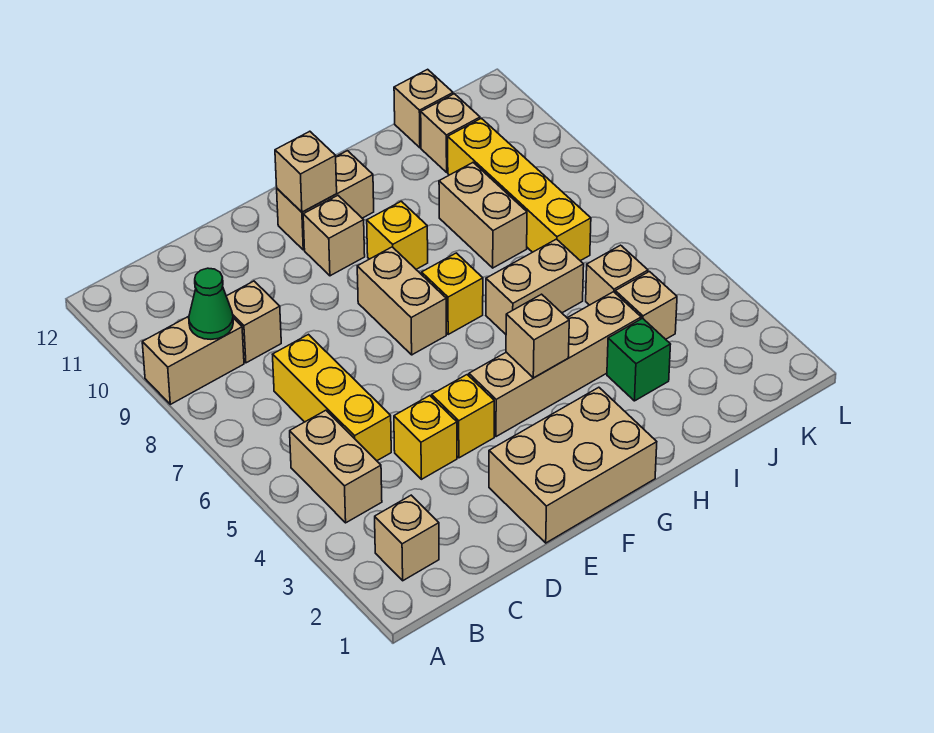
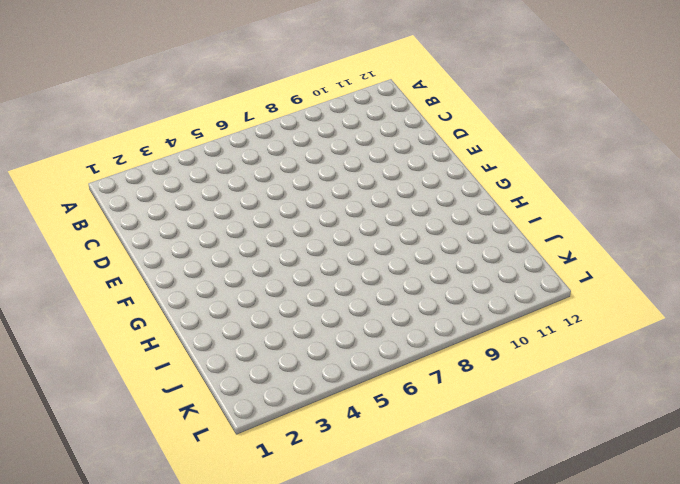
none -> tan 1x2 brick [142,316,244,404]
none -> tan 1x1 brick [375,495,439,581]
none -> tan 1x2 brick [290,410,382,523]

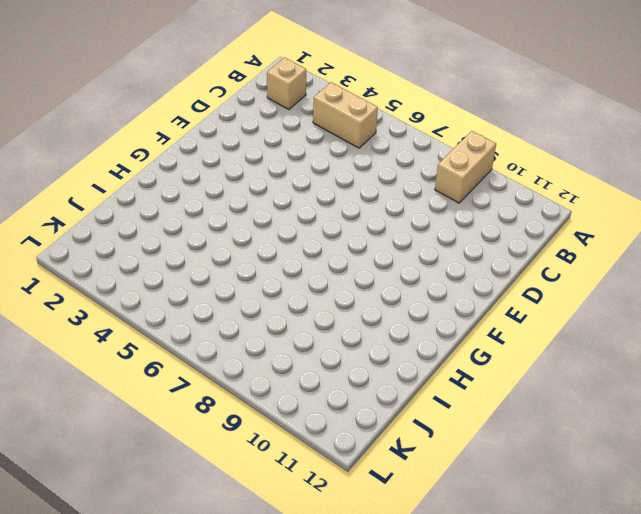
none -> yellow 1x3 brick [272,334,391,461]
none -> tan 1x1 brick [226,281,281,363]
none -> yellow 1x1 brick [394,396,457,479]

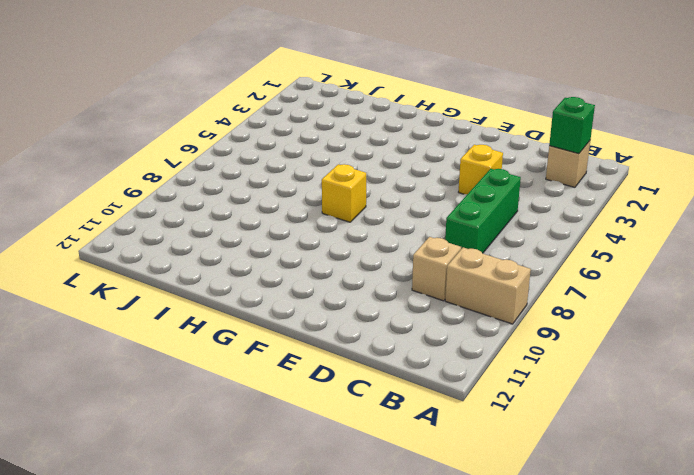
green 1x1 brick [549,97,595,154] -> green 1x1 brick moved to [607,318,671,401]
green 1x3 brick [445,169,521,253] -> yellow 1x3 brick [272,334,391,461]
none -> tan 1x2 brick [290,410,382,523]
none -> tan 2x3 brick [489,387,657,543]
none -> yellow 1x1 brick [432,375,494,458]

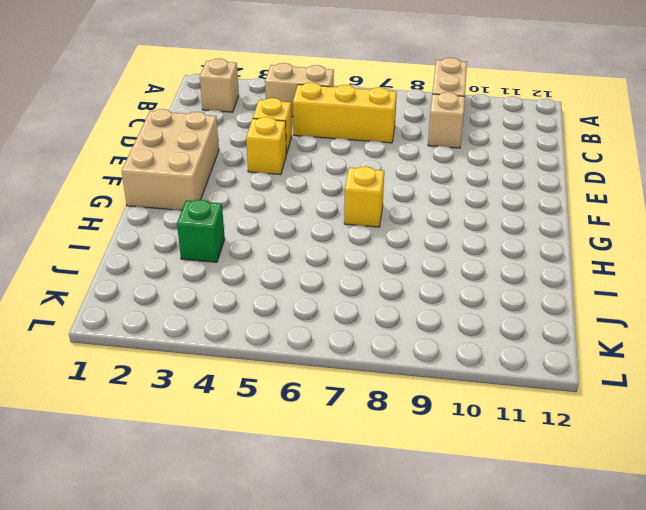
none -> tan 1x4 brick [469,292,641,437]
none -> tan 1x2 brick [357,247,446,355]
none -> tan 1x1 brick [303,195,365,276]

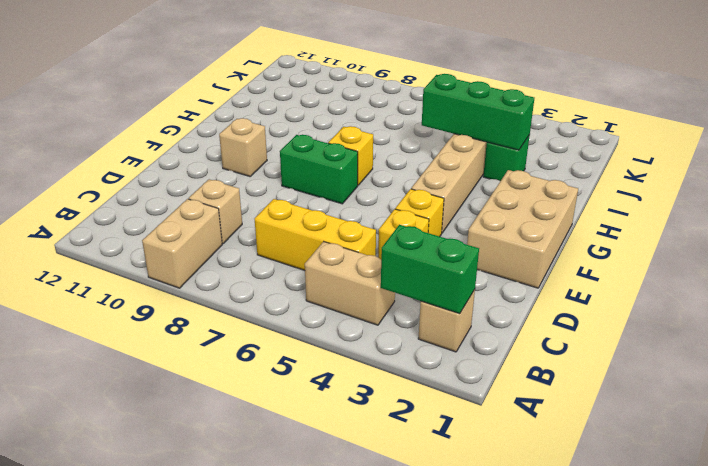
green 1x2 brick [381,225,479,314] -> none
green 1x2 brick [280,135,358,204] -> tan 1x2 brick [357,247,446,355]
green 1x3 brick [422,74,534,150] -> none
none -> tan 1x2 brick [277,151,374,250]
none -> yellow 1x1 brick [367,201,428,269]
none -> tan 1x2 brick [486,239,584,334]

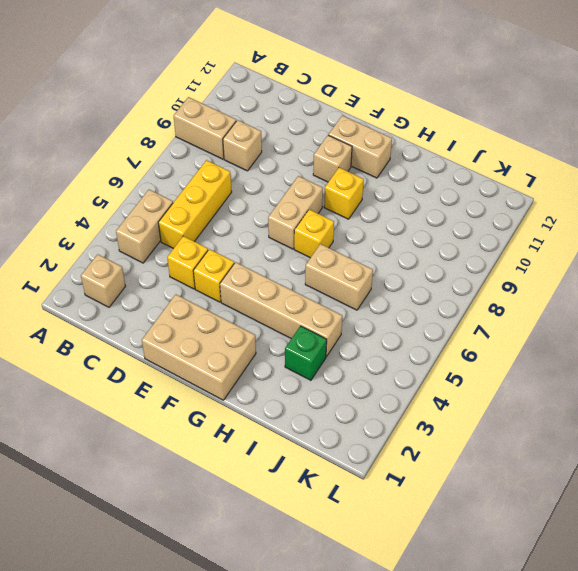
none -> tan 1x2 brick [439,163,527,268]
none -> tan 1x1 brick [615,272,677,339]
none -> tan 1x1 brick [586,245,648,305]

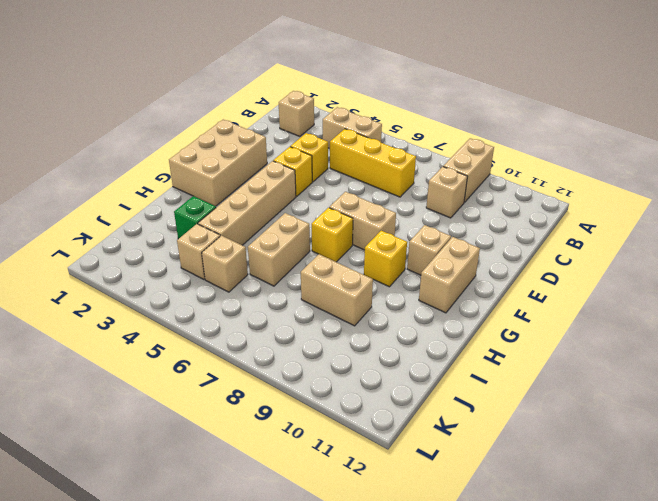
none -> yellow 1x4 brick [448,118,591,261]
none -> tan 1x1 brick [421,94,480,172]
none -> tan 1x1 brick [394,69,453,148]

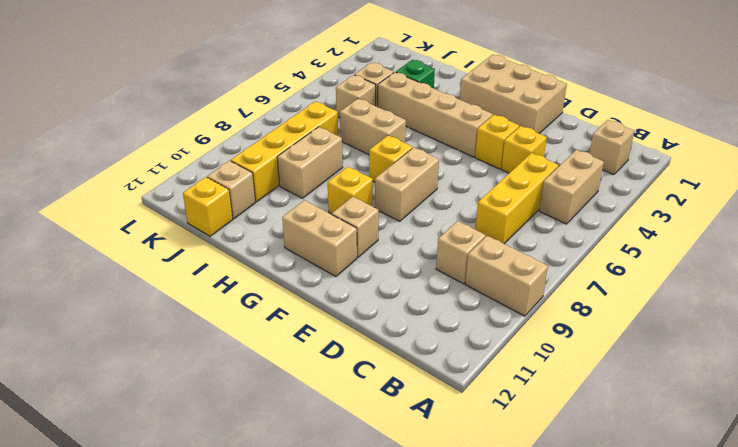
yellow 1x1 brick [183,177,233,236] -> tan 1x1 brick [394,69,453,148]
none -> green 1x1 cone [189,268,233,339]
none -> tan 1x1 brick [275,131,337,212]
none -> tan 1x1 brick [506,294,569,378]

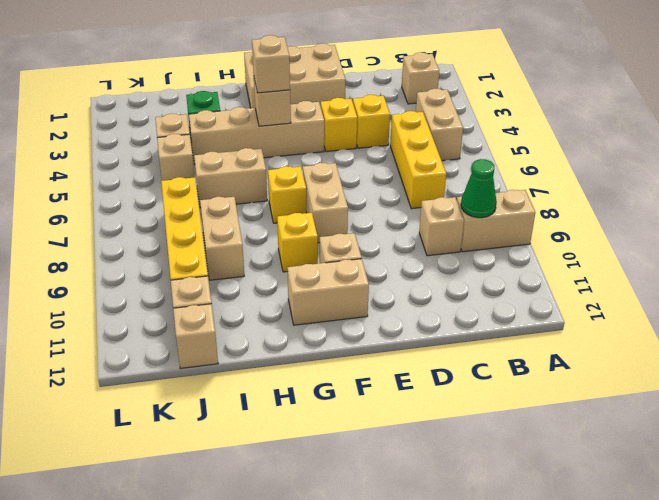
tan 1x1 brick [252,35,290,93] -> tan 1x1 brick moved to [275,131,337,212]

